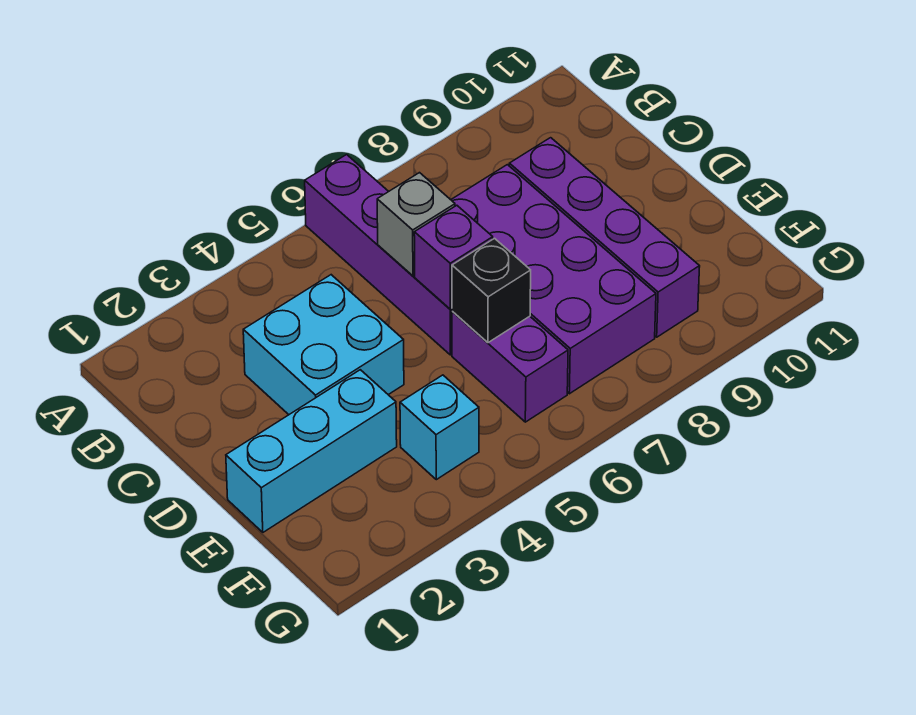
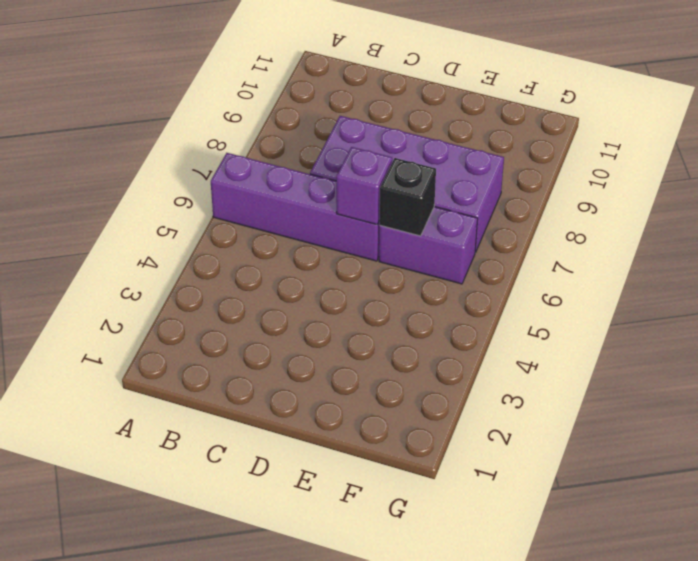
none -> cyan 2x2 brick [243,275,404,415]
none -> purple 1x4 brick [509,138,700,337]

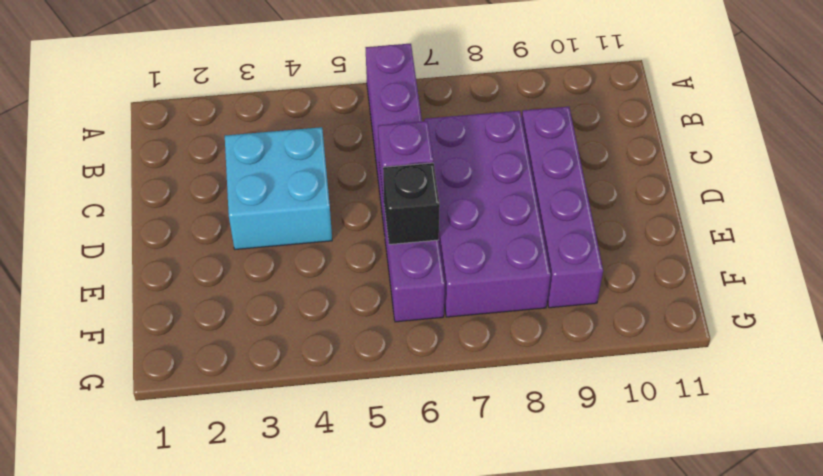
none -> cyan 1x3 brick [226,370,397,532]
none -> cyan 1x1 brick [400,375,479,480]

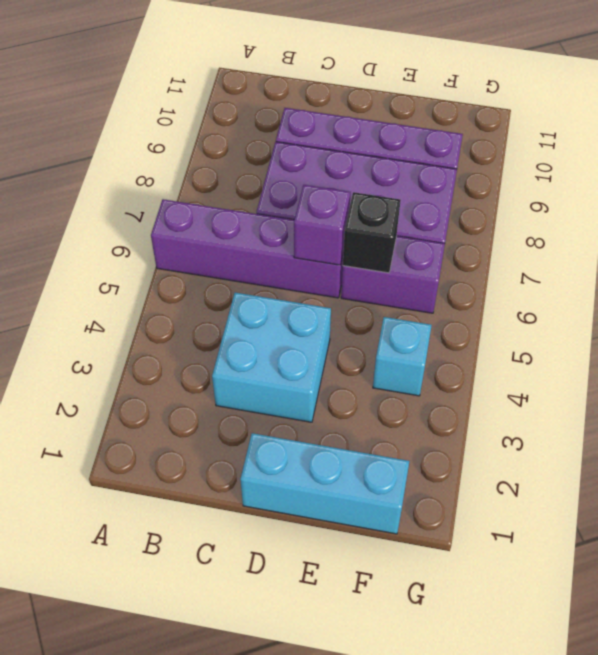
cyan 1x3 brick [240,433,409,534] -> cyan 1x3 brick turned to [226,370,397,532]
none -> grey 1x1 brick [377,173,455,276]

